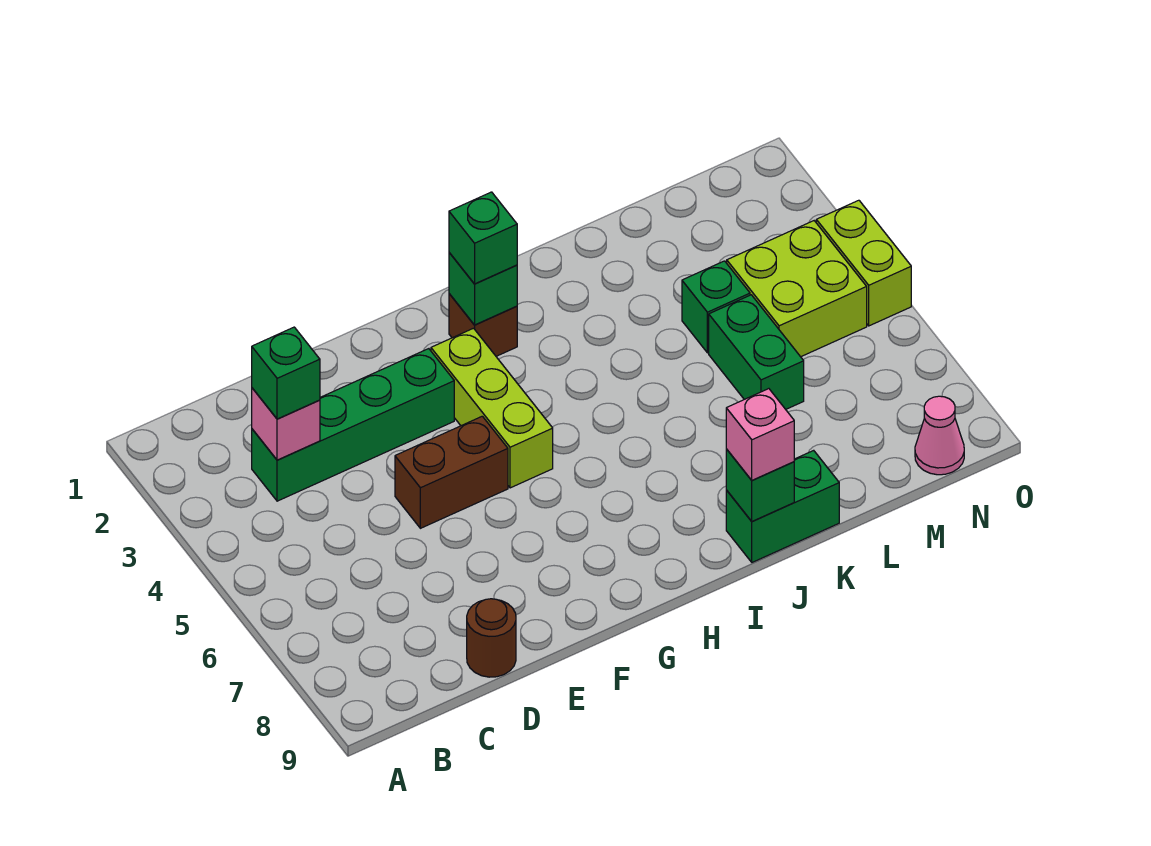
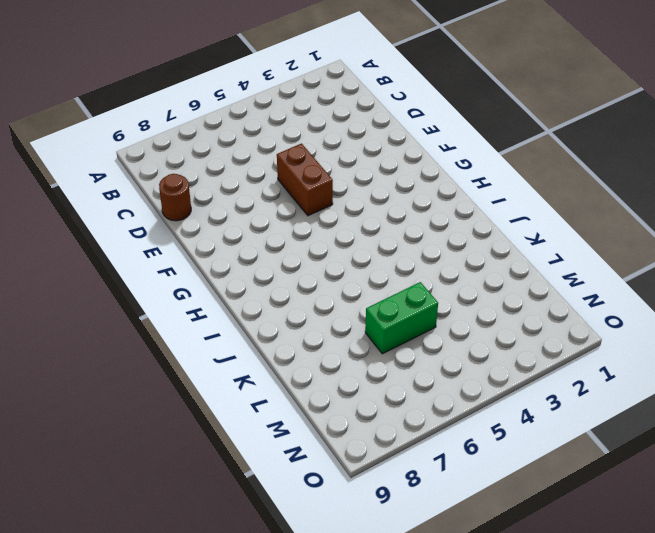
none -> green 1x4 brick [252,349,454,501]
none -> lime 1x3 brick [431,328,553,488]
none -> brown 1x1 brick [449,294,517,356]

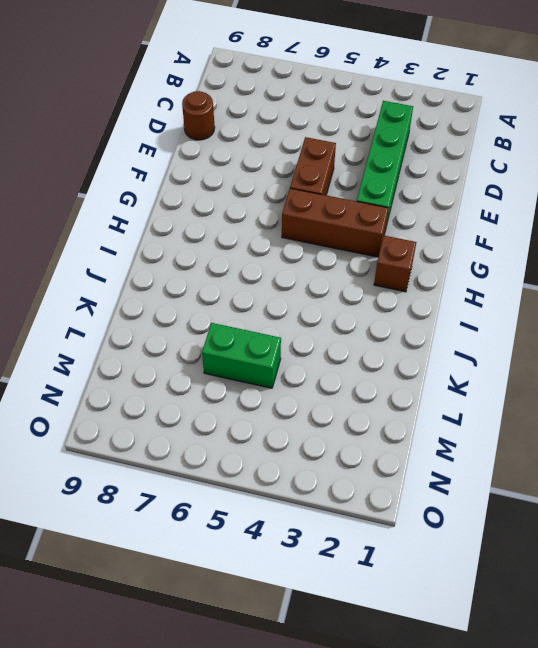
brown 1x3 brick [282,188,389,257] -> lime 1x3 brick [431,328,553,488]
none -> green 1x2 brick [726,450,839,562]
none -> green 1x1 brick [682,261,750,353]
none -> lime 2x2 brick [727,221,867,357]

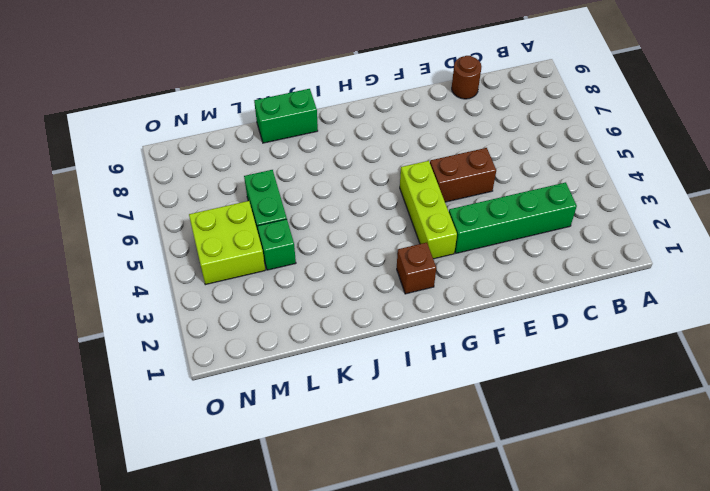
none -> pink 1x1 cone [915,396,964,475]
none -> lime 1x2 brick [816,200,911,326]
none -> pink 1x1 brick [252,388,320,460]

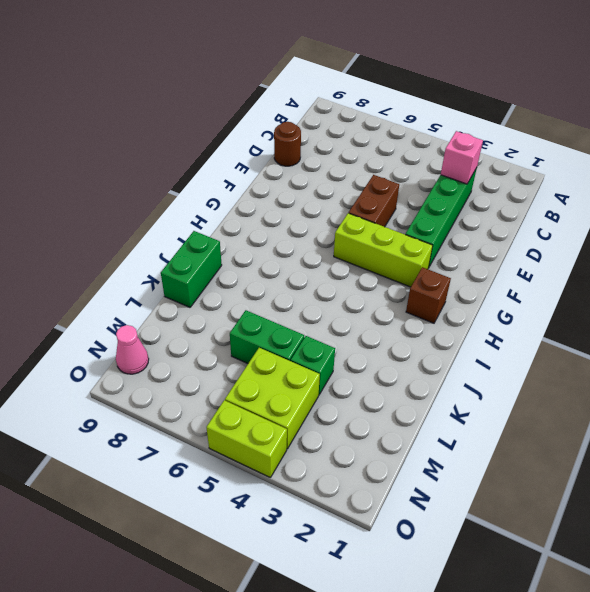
none -> green 1x1 brick [449,253,517,325]
none -> green 1x1 brick [726,449,794,522]
none -> green 1x1 brick [252,327,320,419]

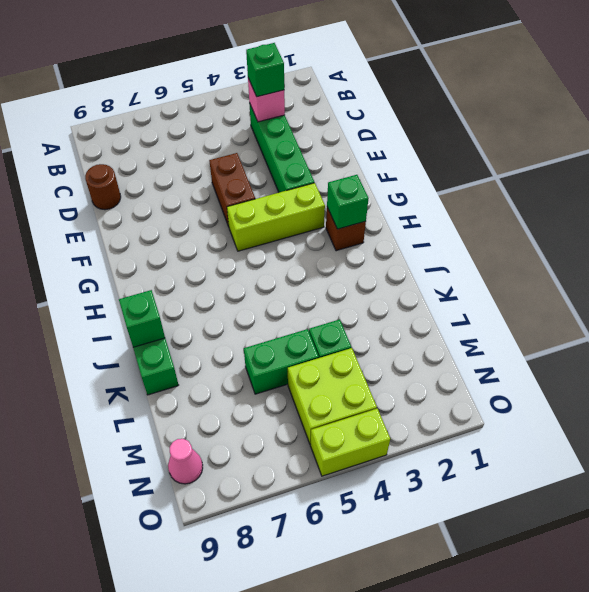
none -> green 1x1 brick [449,192,517,284]
none -> pink 1x1 brick [726,389,794,480]

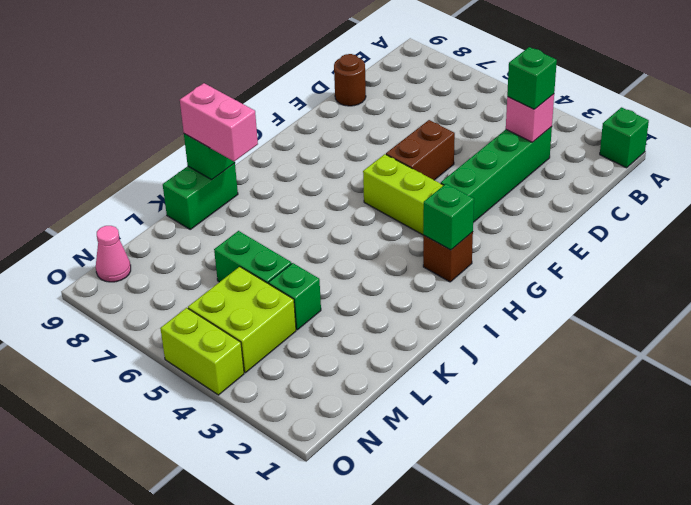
green 1x1 brick [600,107,649,168] -> green 1x1 brick moved to [449,192,517,284]
pink 1x2 brick [180,83,258,161] -> pink 1x1 brick [726,389,794,480]

